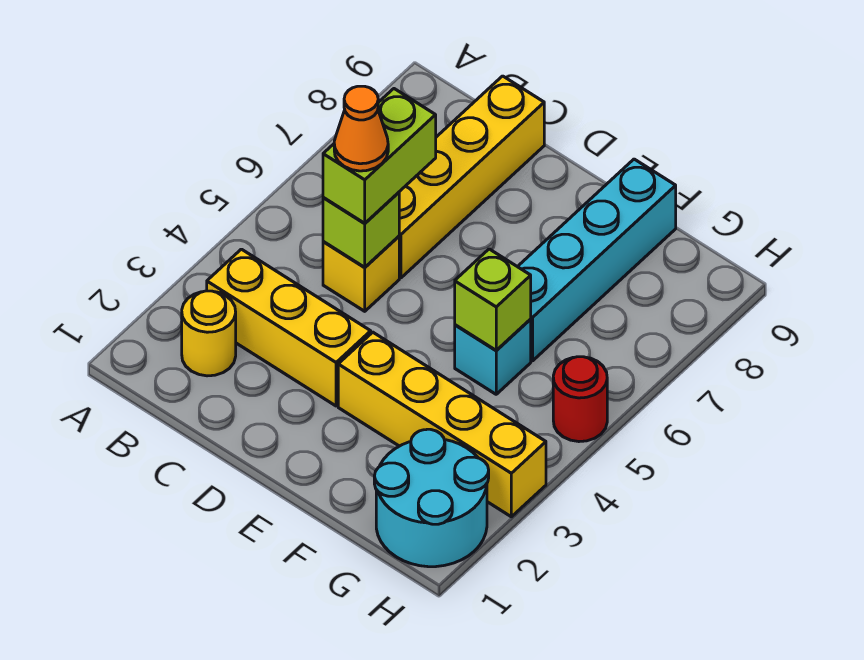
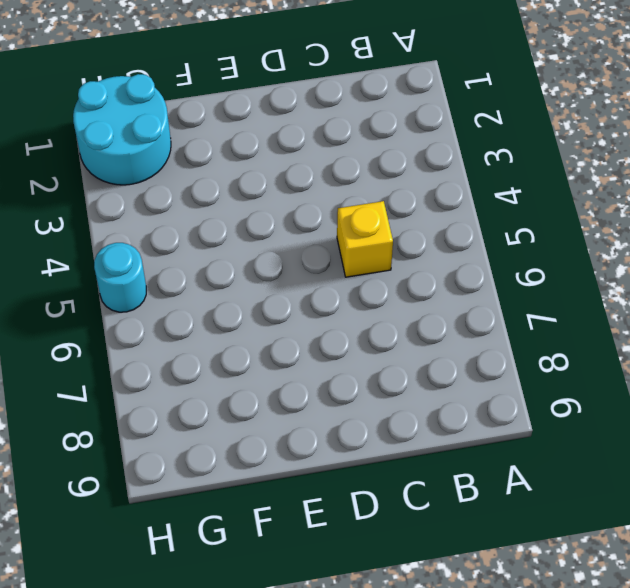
cyan 1x1 round brick [94,243,146,312] -> red 1x1 round brick [553,357,607,442]
none -> yellow 1x1 round brick [182,291,236,376]
none -> yellow 1x3 brick [207,249,371,406]
none -> yellow 1x4 brick [399,76,544,278]

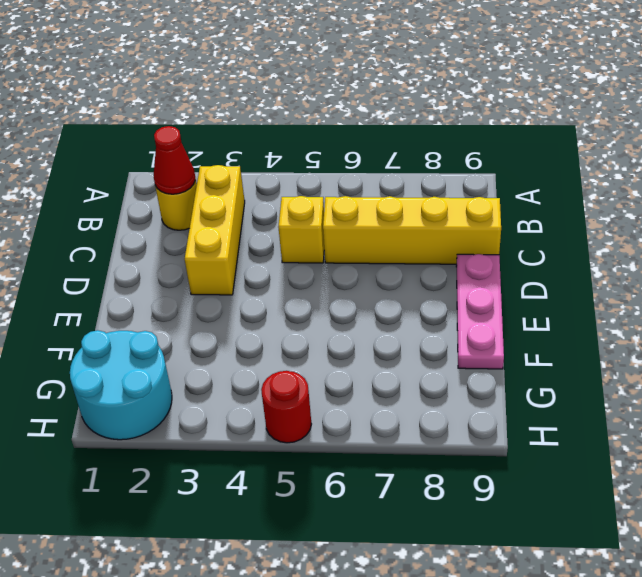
red 1x1 cone [154,126,195,194] -> none
pink 1x3 plate [456,254,504,369] -> cyan 1x4 brick [518,159,676,361]
none -> yellow 1x4 brick [338,332,546,517]
none -> cyan 1x1 brick [455,319,531,394]
none -> lime 1x1 brick [323,192,399,267]

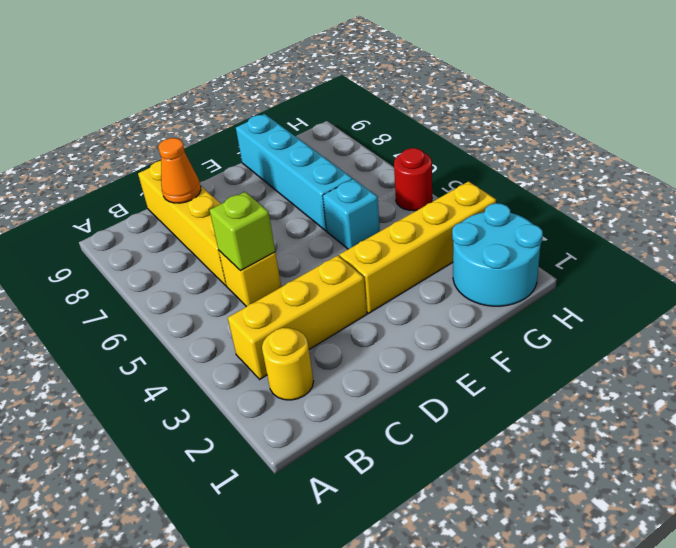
orange 1x1 cone [158,138,201,203] -> orange 1x1 cone moved to [334,86,388,171]
none -> lime 1x1 brick [455,249,531,350]
none -> lime 1x2 brick [323,89,436,223]

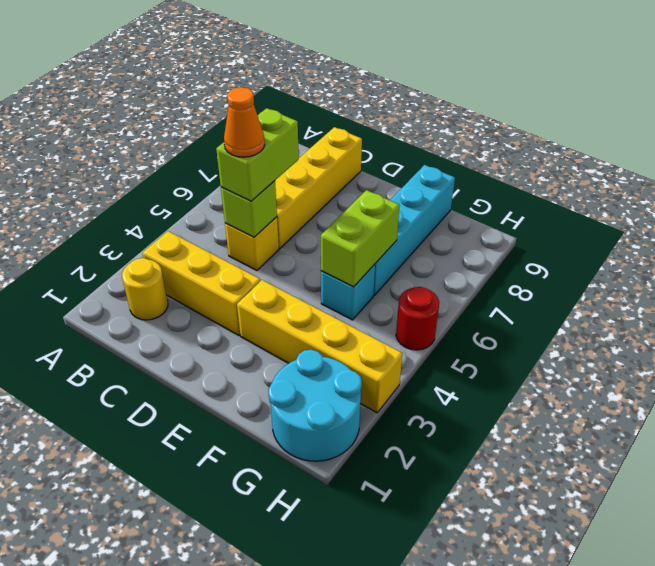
lime 1x2 brick [321,190,400,287] -> lime 1x1 brick [455,249,531,350]

